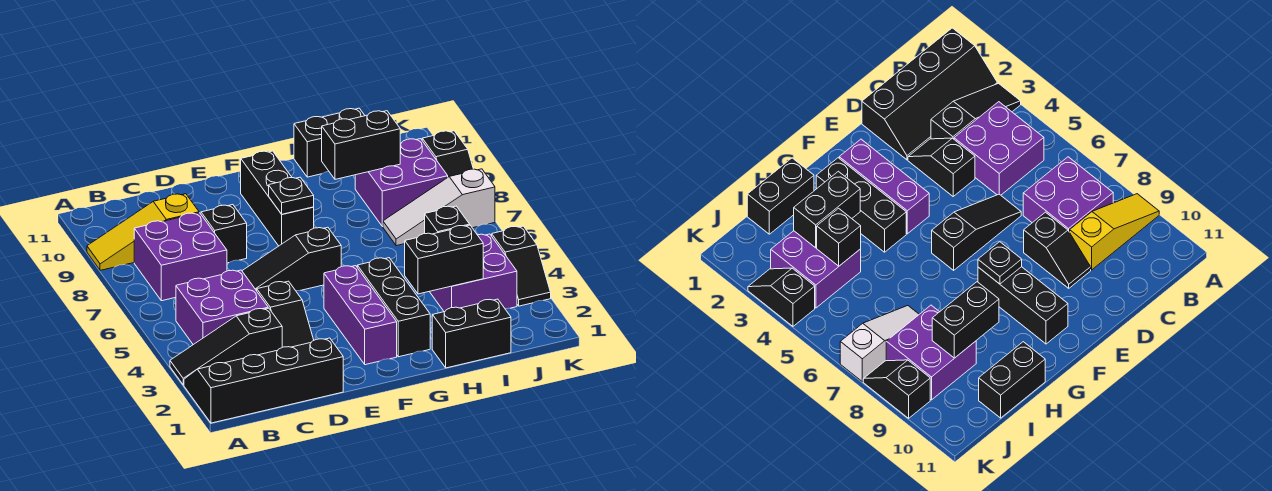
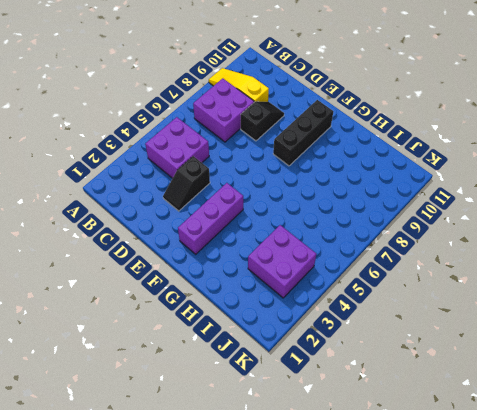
none -> black 2x4 slope [184,338,343,423]
none -> black 1x3 slope [170,308,282,385]
none -> black 1x3 slope [242,227,341,291]

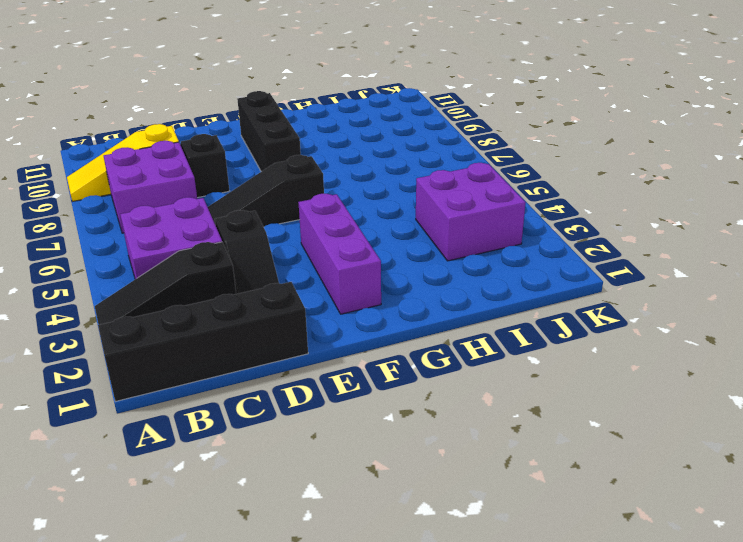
none -> black 1x3 brick [357,258,430,357]
none -> black 1x2 brick [432,299,511,368]
none -> black 1x2 brick [294,108,365,177]

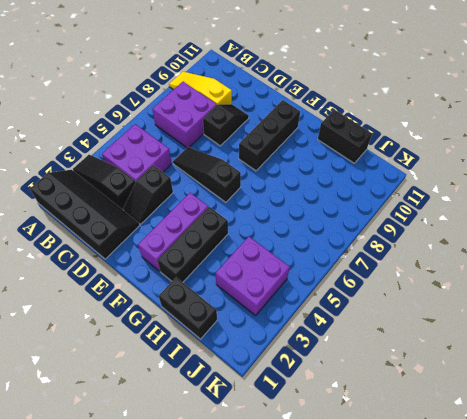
none -> white 1x3 slope [383,169,495,246]
none -> purple 2x2 brick [355,139,448,227]
none -> black 1x2 slope [492,226,551,306]

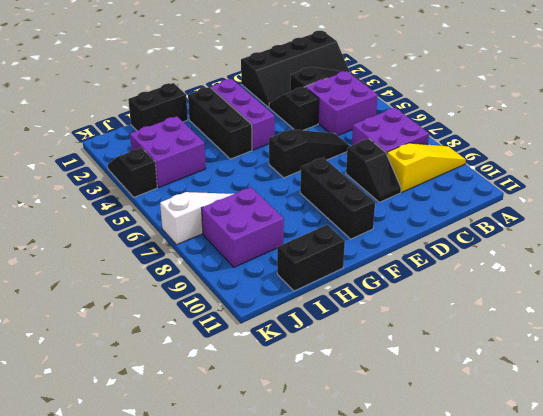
none -> black 1x2 slope [422,131,473,177]
none -> black 1x1 plate [269,177,314,214]
none -> black 1x2 brick [405,225,483,294]

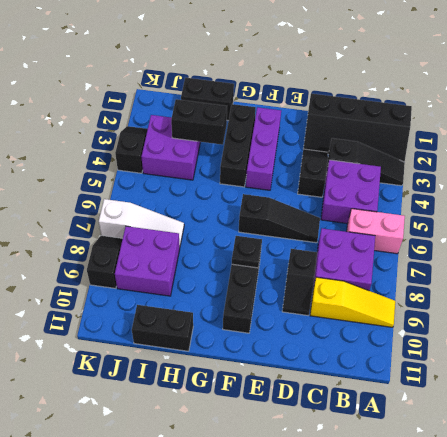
pink 1x2 brick [347,209,405,254] -> none
none -> black 1x2 brick [322,111,400,179]
none -> black 1x1 brick [425,206,470,234]

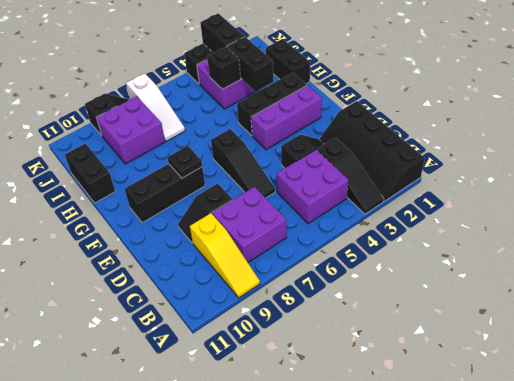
black 1x2 brick [200,13,244,53] -> black 1x2 brick moved to [322,111,400,179]

